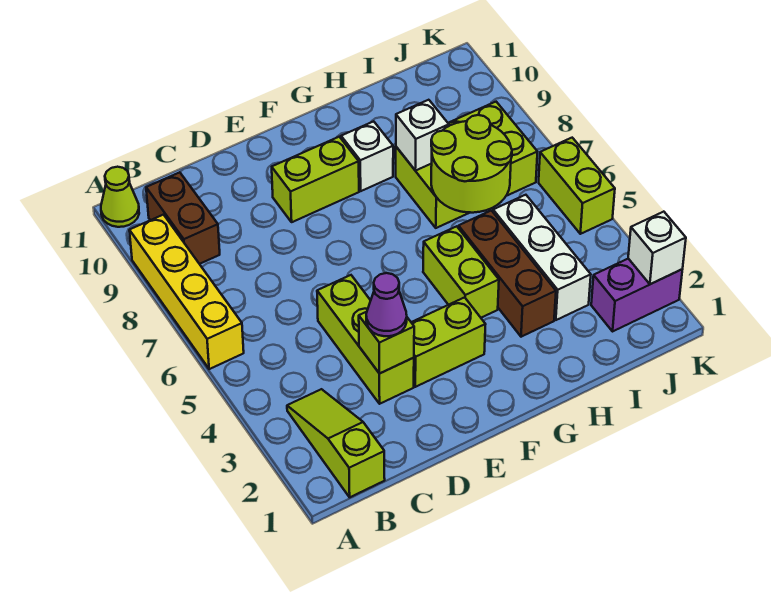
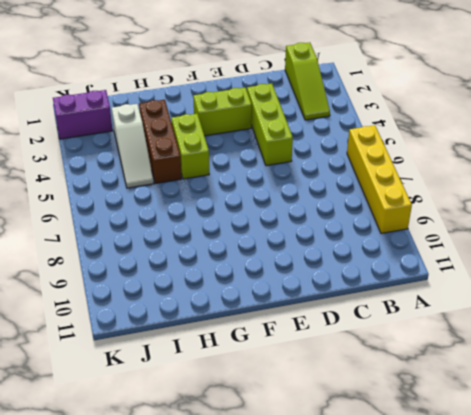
white 1x3 slope [112,104,154,188] -> white 1x3 brick [493,195,591,320]
none -> lime 1x1 cone [101,167,139,227]
none -> brown 1x2 brick [146,172,220,264]
none -> lime 1x2 brick [272,137,359,222]

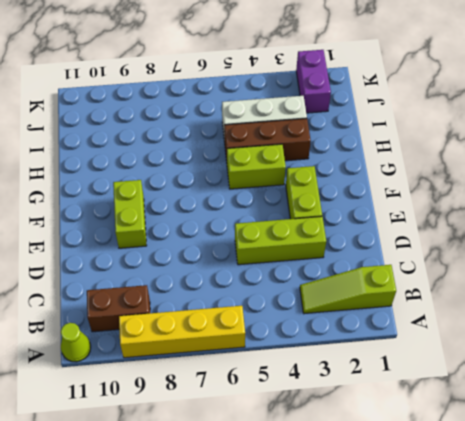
none -> white 1x1 brick [341,121,393,191]
none -> lime 2x3 brick [396,102,537,228]
none -> lime 1x2 brick [539,138,615,234]

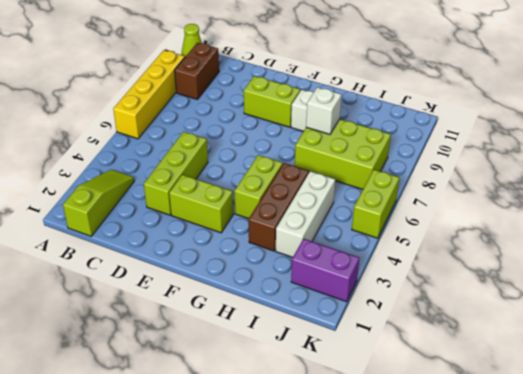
none -> lime 1x1 brick [359,312,414,374]
none -> lime 2x2 round brick [431,115,512,213]
none -> white 1x1 brick [628,212,686,284]

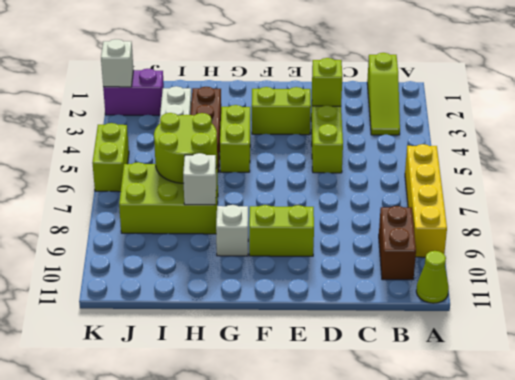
none -> purple 1x1 cone [366,273,407,336]

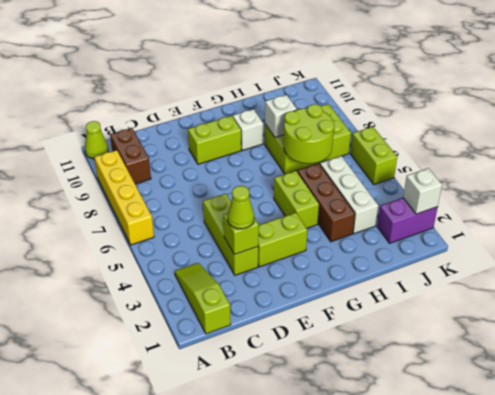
lime 1x1 cone [228,186,254,229] -> purple 1x1 cone [366,273,407,336]

